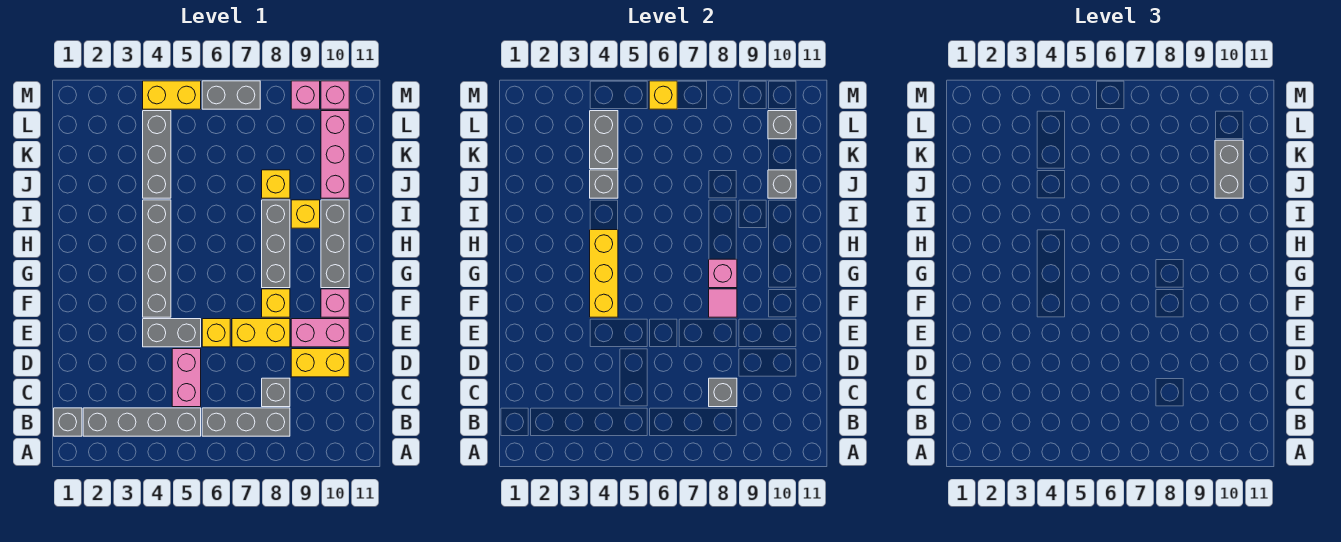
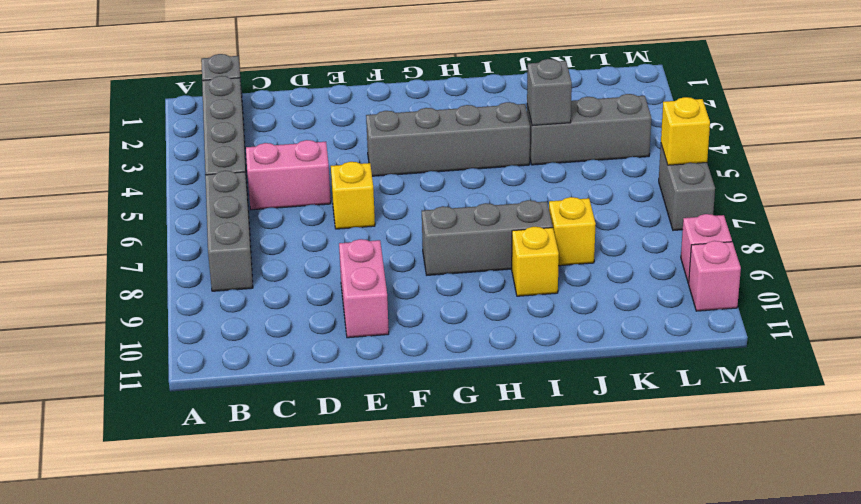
none -> grey 1x1 brick [262,378,290,407]
none -> yellow 1x2 brick [291,349,349,377]
none -> grey 1x2 brick [143,319,201,347]
none -> yellow 1x2 brick [232,319,290,347]

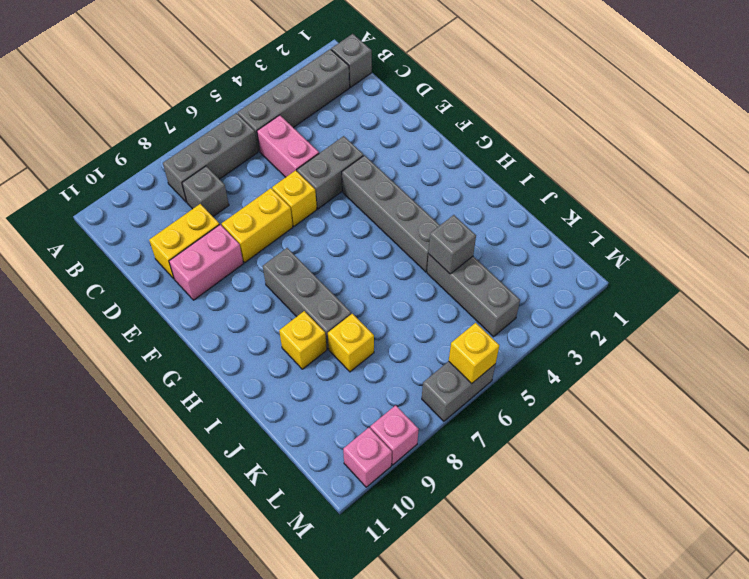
none -> yellow 1x1 brick [262,289,290,317]
none -> pink 1x1 brick [321,289,349,317]
none -> grey 1x3 brick [321,200,349,288]
none -> pink 1x3 brick [321,111,349,198]

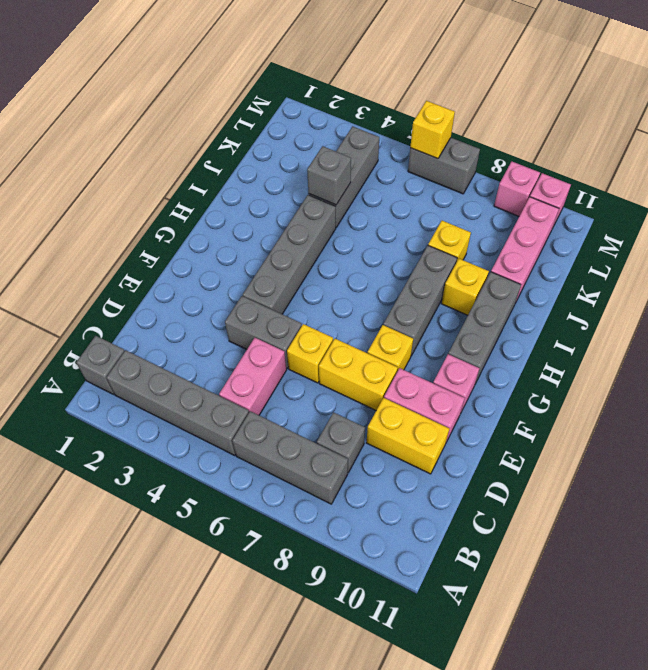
none -> yellow 1x2 brick [143,81,201,109]
none -> grey 1x1 brick [709,378,737,407]
none -> yellow 1x3 brick [590,230,618,317]
none -> pink 1x1 tile [709,289,737,317]

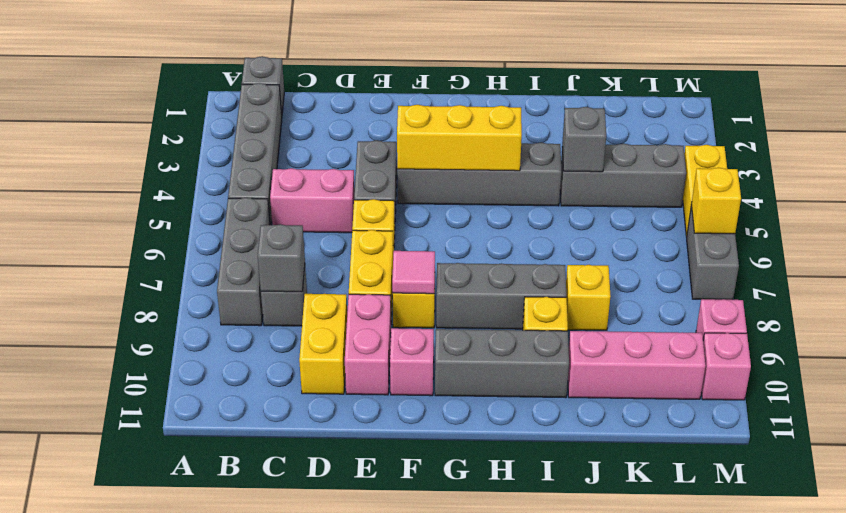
none -> pink 1x1 brick [709,259,737,288]
none -> grey 1x1 brick [768,170,796,198]
none -> grey 1x2 brick [590,111,618,169]
none -> grey 1x1 brick [768,111,796,139]

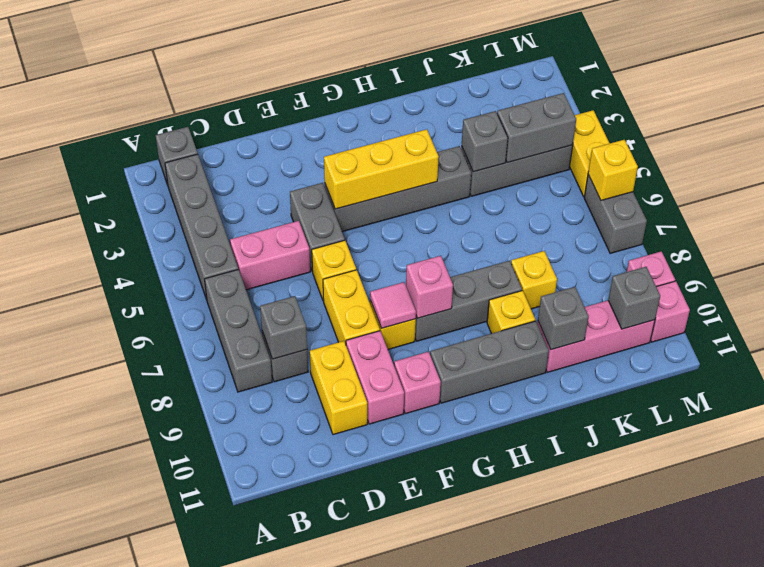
none -> grey 1x2 brick [1215,140,1243,198]

